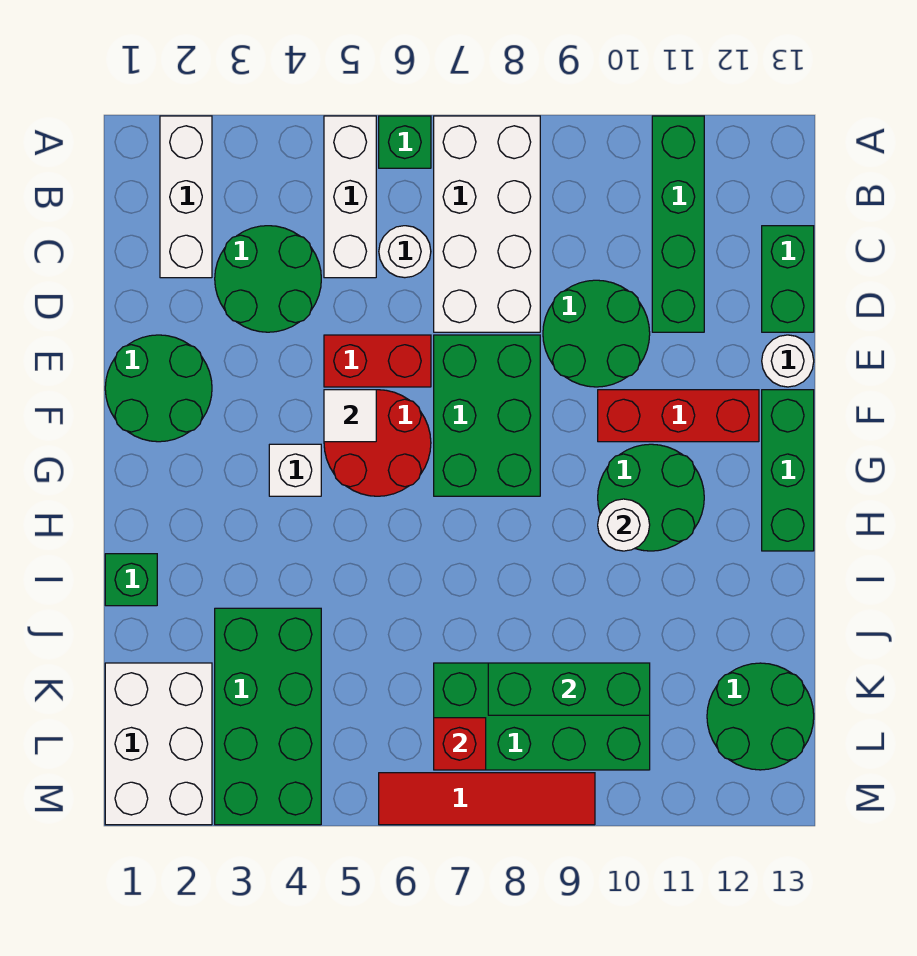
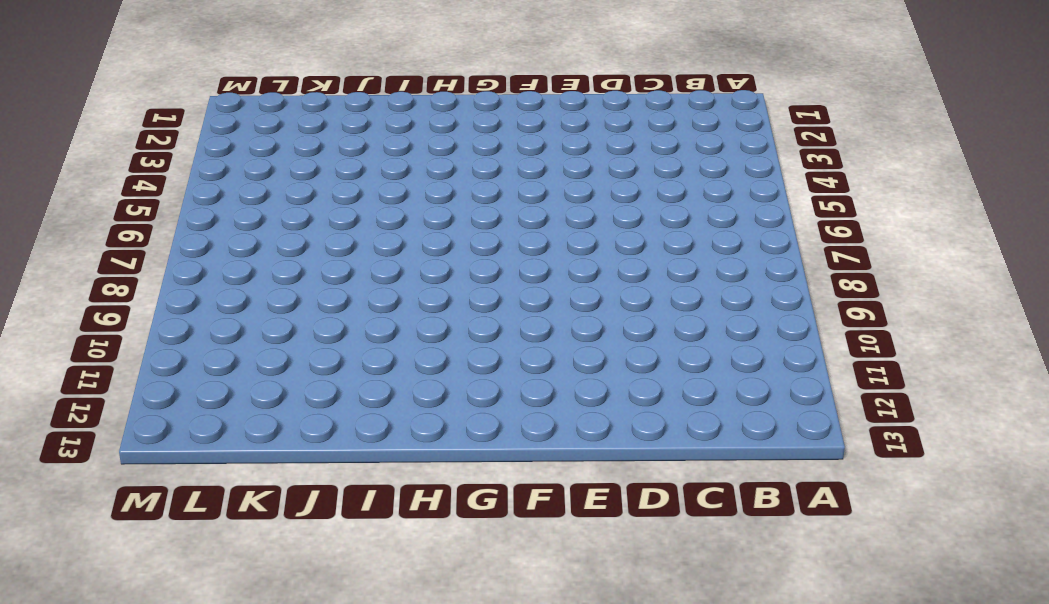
none -> white 1x3 brick [160,116,212,278]
none -> white 1x3 brick [324,116,376,278]
none -> green 1x1 brick [379,116,431,168]

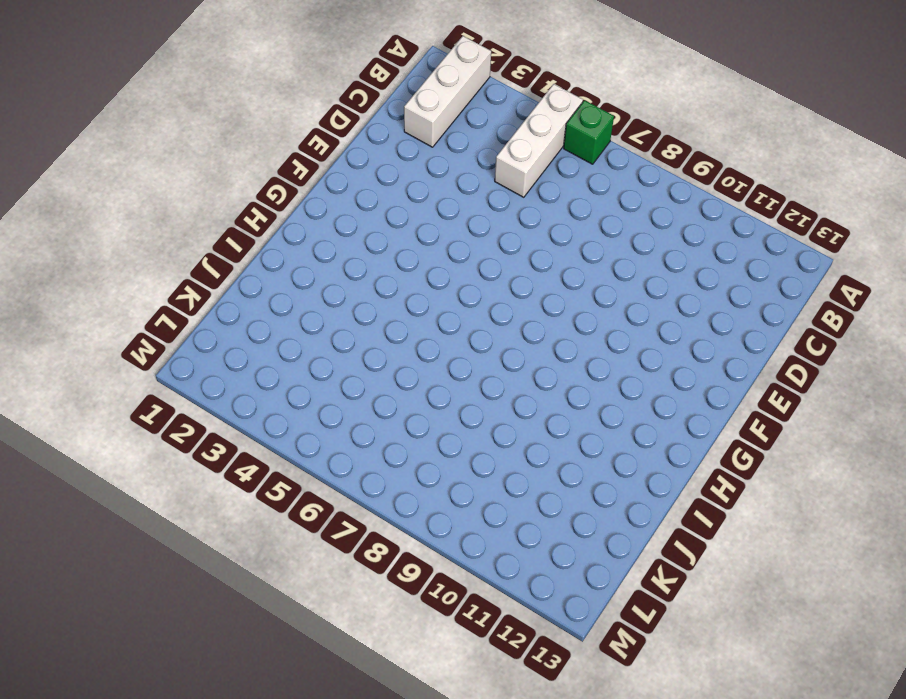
none -> white 2x4 brick [434,116,540,332]
none -> green 1x4 brick [652,116,704,332]
none -> green 2x2 round brick [215,226,321,332]

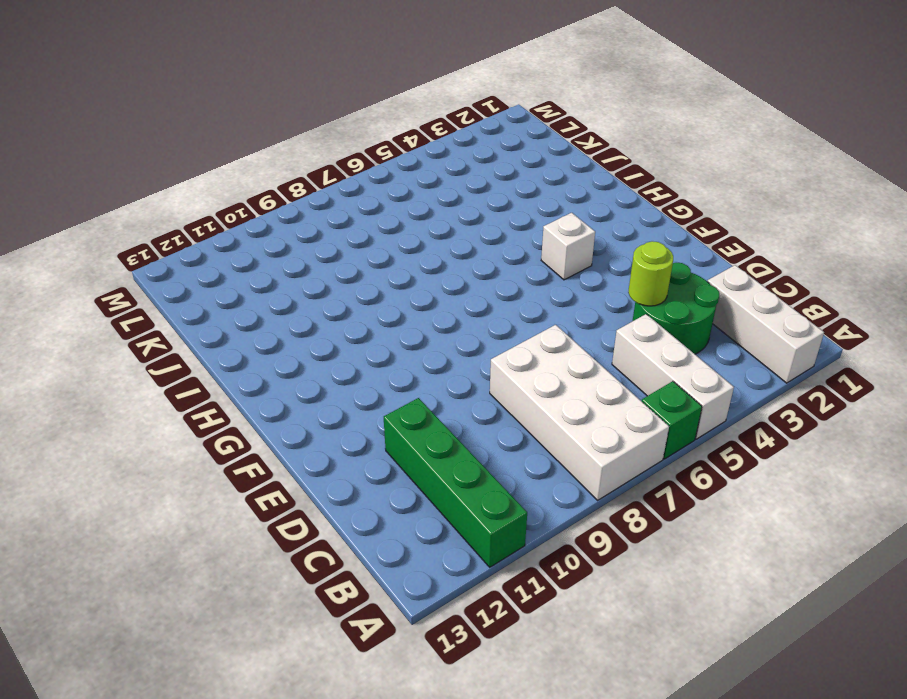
lime 1x1 round brick [628,241,673,306] -> none
none -> white 1x1 round brick [379,226,431,278]
none -> green 1x2 brick [762,226,814,332]
none -> green 2x2 round brick [543,280,650,387]

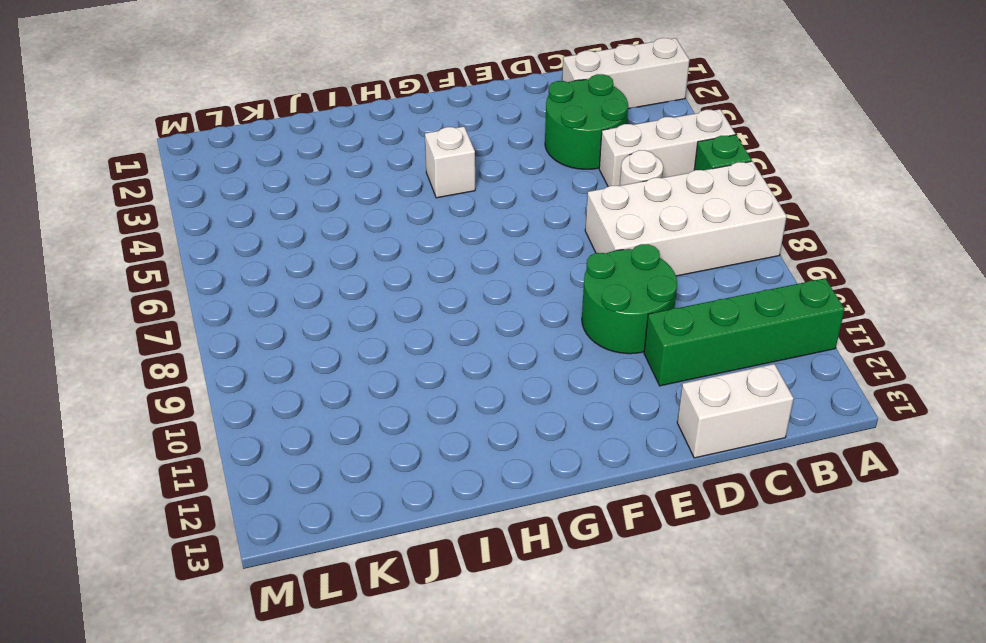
white 1x2 brick [677,364,794,458] -> green 1x2 brick [762,226,814,332]
none -> green 2x2 round brick [105,335,212,442]
none -> red 1x2 brick [324,335,431,387]
none -> green 2x3 brick [434,335,540,496]

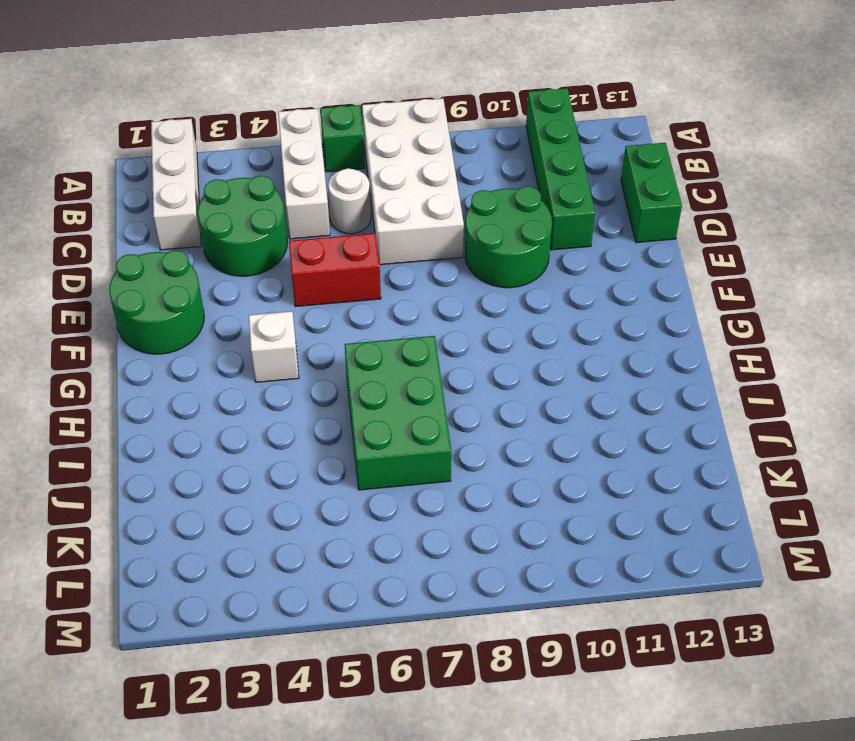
green 2x3 brick [345,336,451,490] -> green 2x3 brick moved to [434,335,540,496]
none -> white 1x1 round brick [762,335,814,387]
none -> red 2x2 round brick [324,390,431,496]
none -> red 1x3 brick [598,390,759,442]

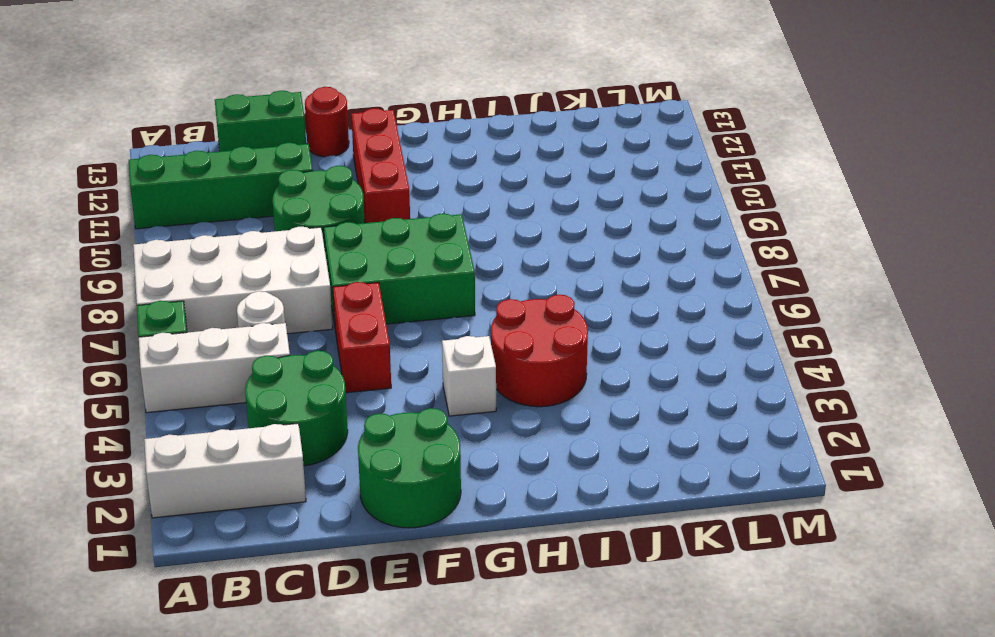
red 1x1 round brick [305,87,349,157] -> white 1x1 round brick [762,335,814,387]
red 2x2 round brick [491,295,588,407] -> red 2x2 round brick moved to [324,390,431,496]
none -> green 1x3 brick [762,390,814,551]
none -> green 2x2 round brick [598,444,704,551]
none -> green 1x1 brick [105,554,157,606]

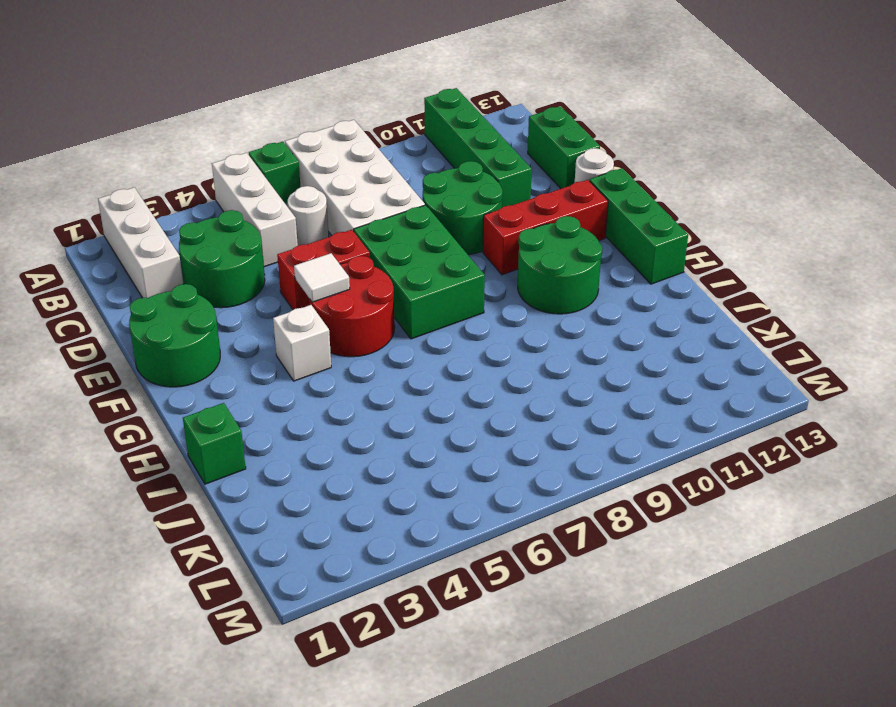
none -> green 2x4 brick [215,608,321,825]
none -> white 2x3 brick [105,663,212,825]
none -> green 2x4 brick [434,663,650,770]

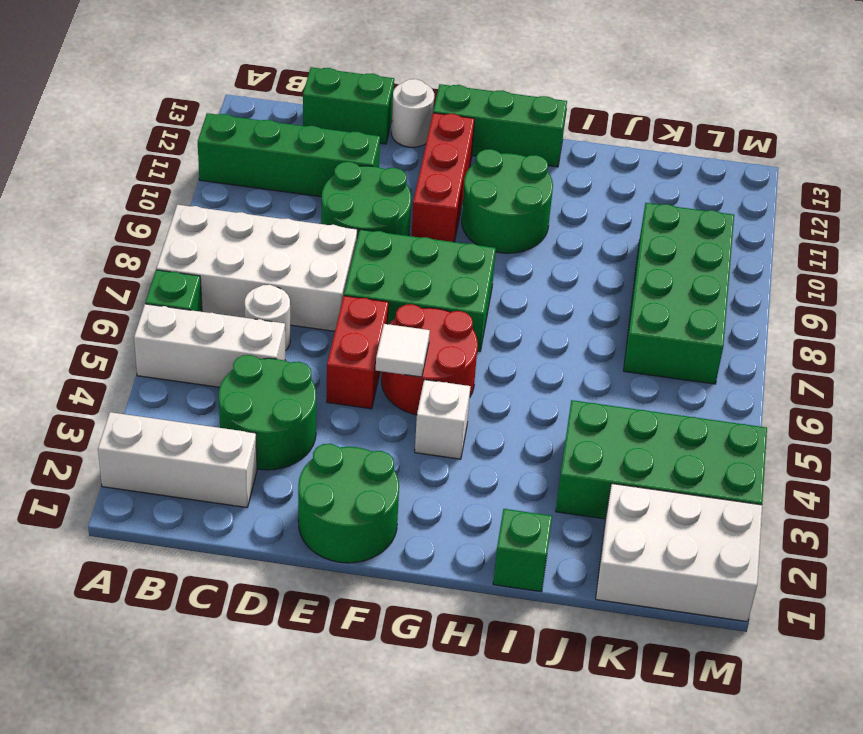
none -> green 2x2 round brick [707,663,814,770]
none -> red 1x4 tile [379,773,595,825]
none -> white 1x1 round brick [598,499,650,551]

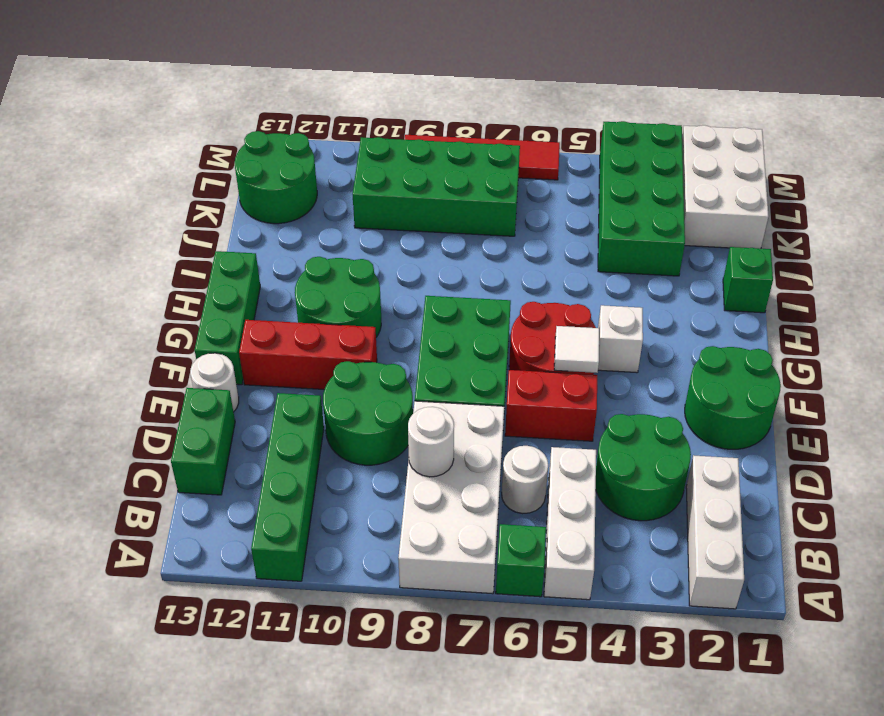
white 1x1 round brick [408,407,454,477] -> white 1x1 round brick moved to [598,499,650,551]
none -> green 1x3 brick [488,663,650,715]
none -> red 1x1 brick [434,718,486,770]

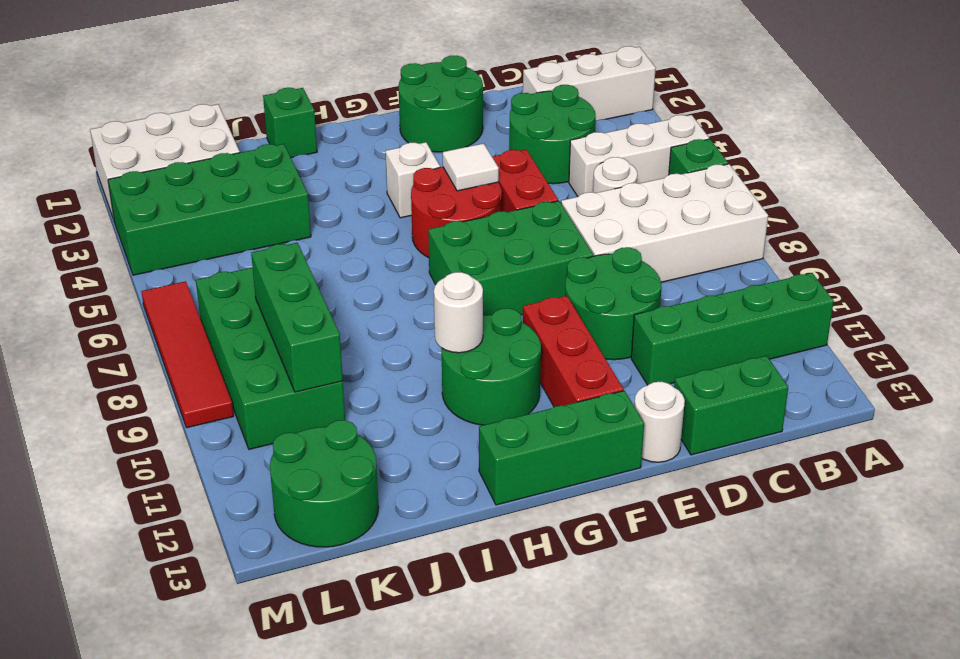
none -> red 1x1 brick [434,718,486,770]

